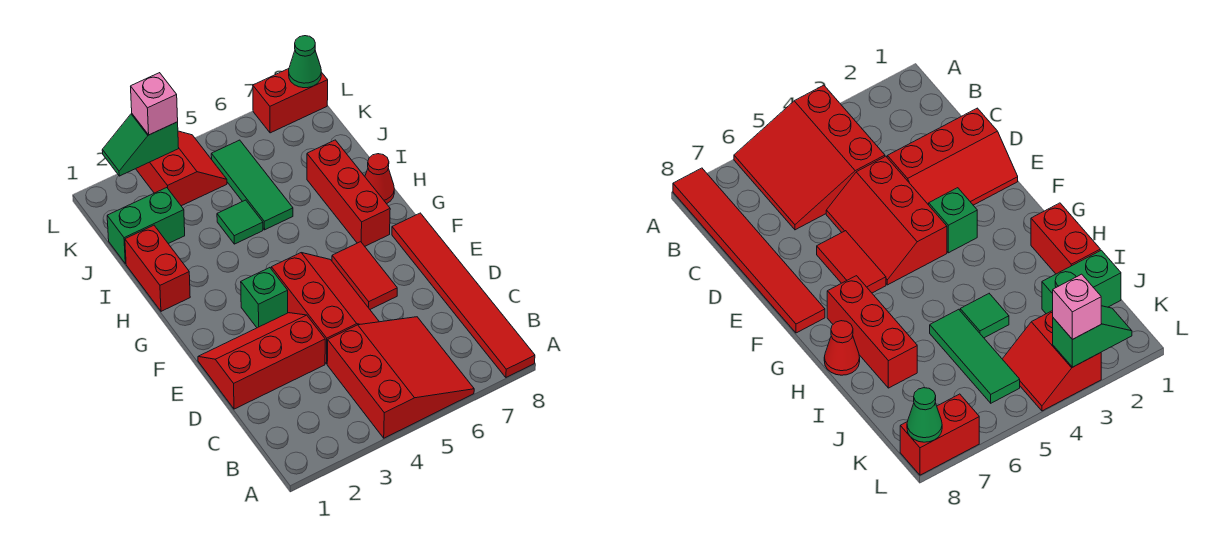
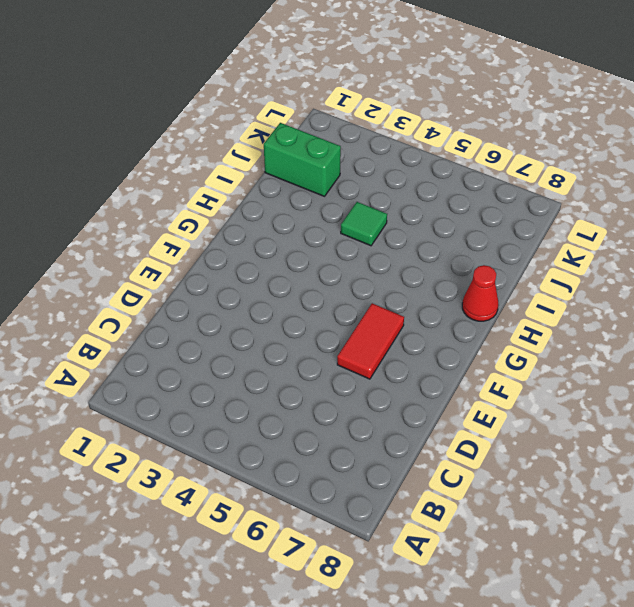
none -> red 3x3 slope [327,317,474,438]
none -> red 1x6 tile [392,213,535,377]
none -> red 2x3 slope [198,313,325,409]

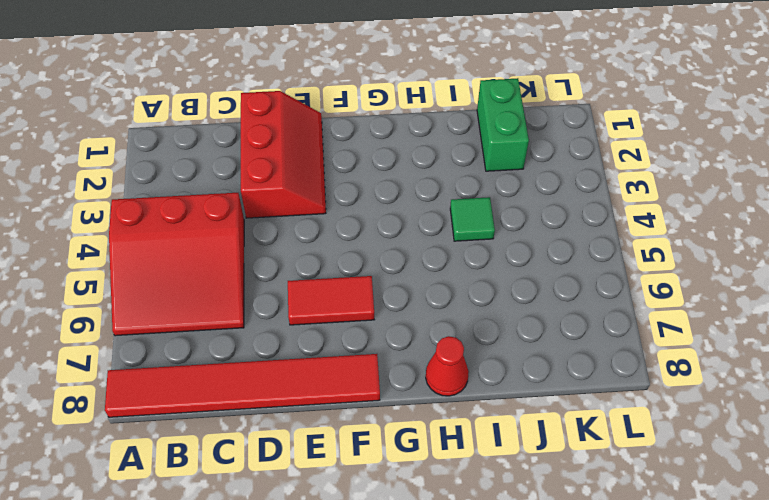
none -> red 2x3 slope [271,253,379,364]
none -> green 1x1 brick [241,268,288,328]
none -> red 1x3 brick [307,140,390,246]

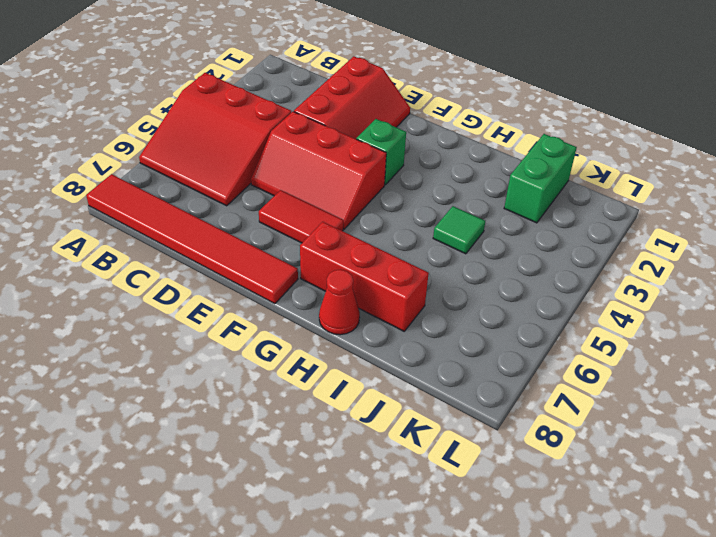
none -> red 1x2 brick [125,225,190,311]
none -> green 1x3 tile [211,140,293,230]
none -> red 2x2 slope [136,131,227,206]

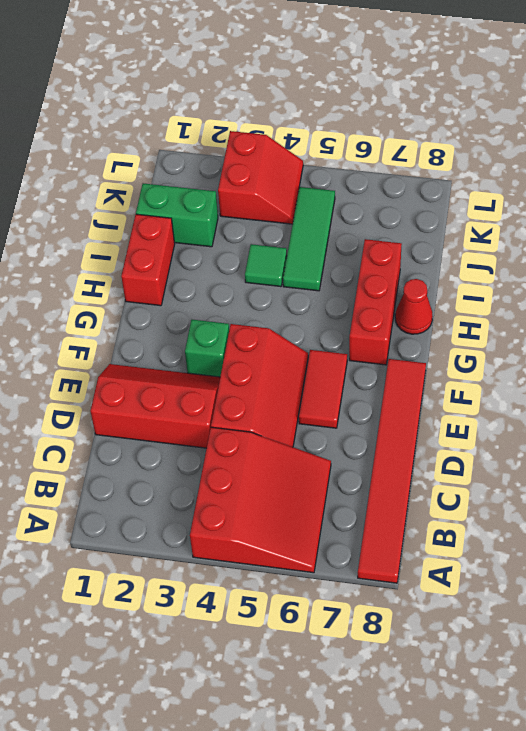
none -> red 1x2 brick [253,69,328,133]
none -> green 1x2 slope [102,114,179,176]
none -> green 1x1 cone [289,36,321,88]

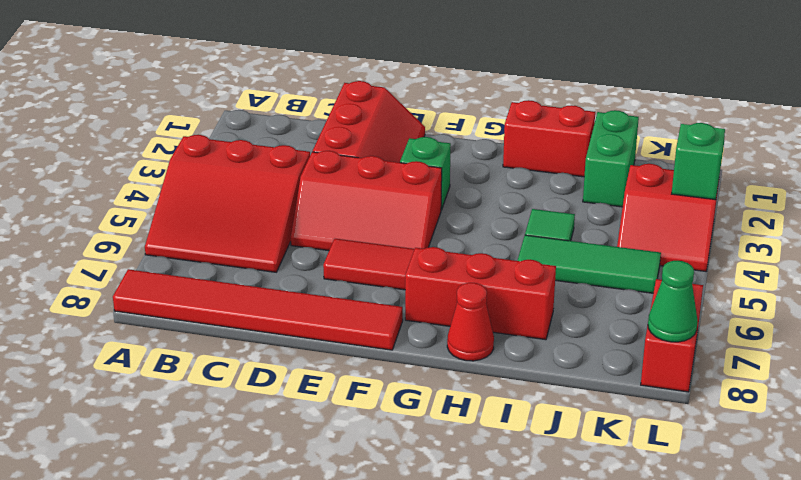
none -> pink 1x1 brick [131,73,178,135]

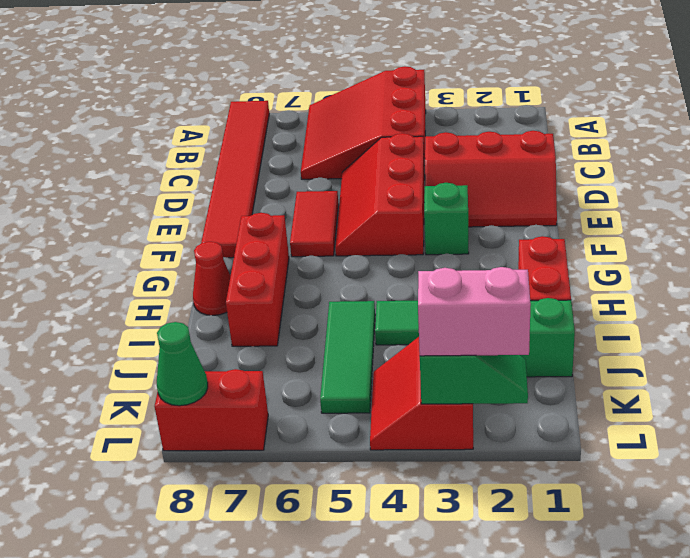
pink 1x2 brick [418,267,531,356] -> pink 1x1 brick [131,73,178,135]

